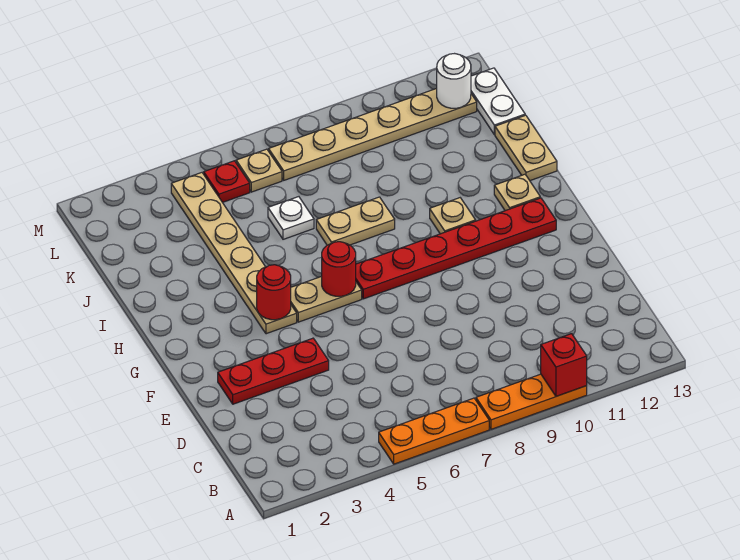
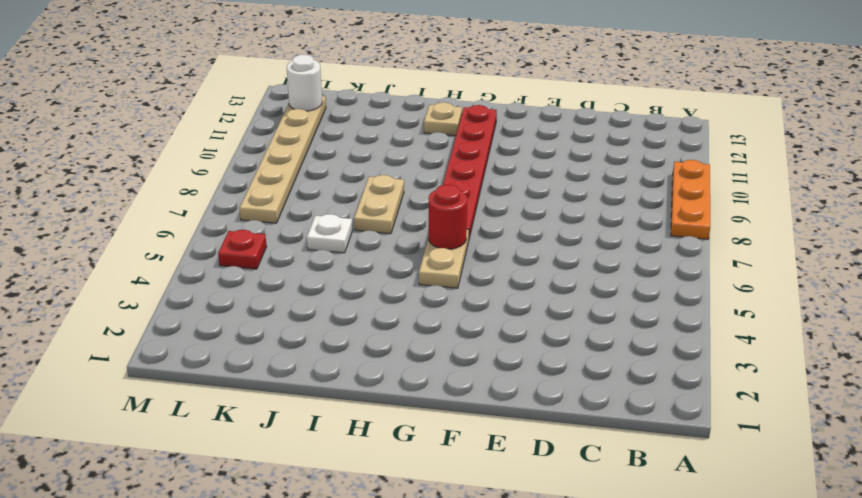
none -> orange 1x3 plate [379,398,489,464]
none -> red 1x3 plate [218,338,329,404]
none -> tan 1x6 plate [171,173,297,334]

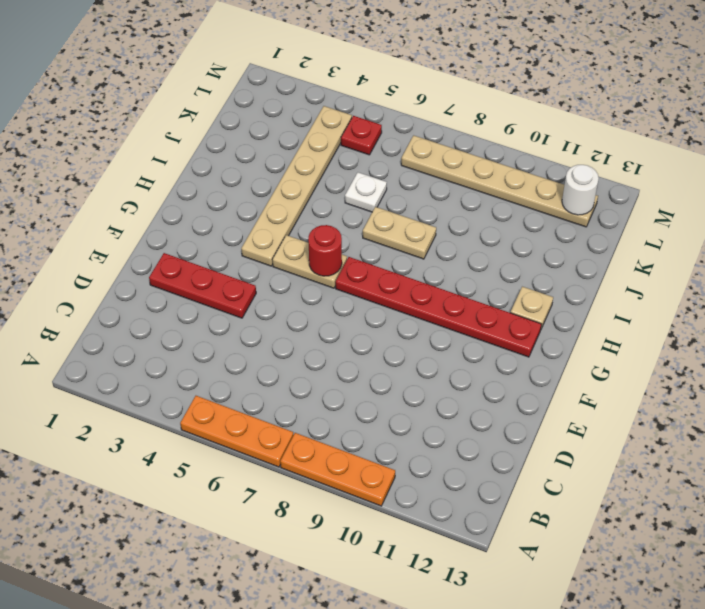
none -> tan 1x1 plate [430,198,476,234]
none -> tan 1x2 plate [495,115,557,180]
none -> white 1x2 plate [471,68,525,135]

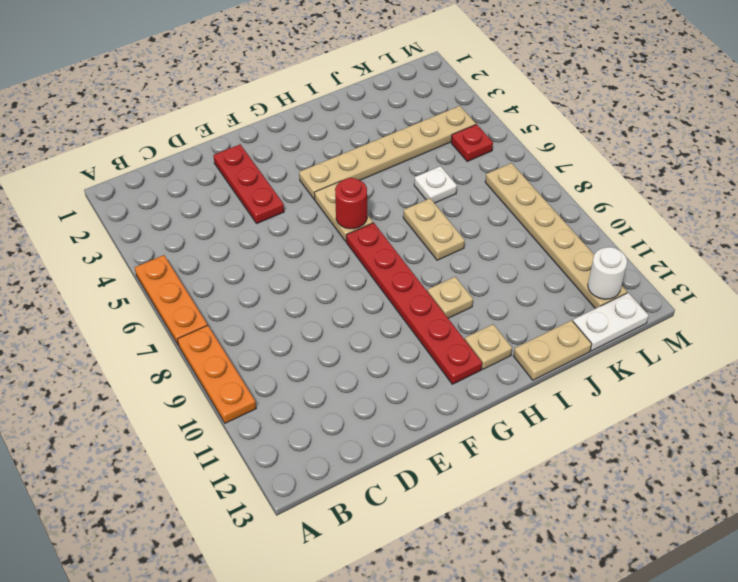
none -> tan 1x1 plate [236,149,282,192]
none -> red 1x1 brick [541,334,587,396]
none -> red 1x1 round brick [257,265,291,320]

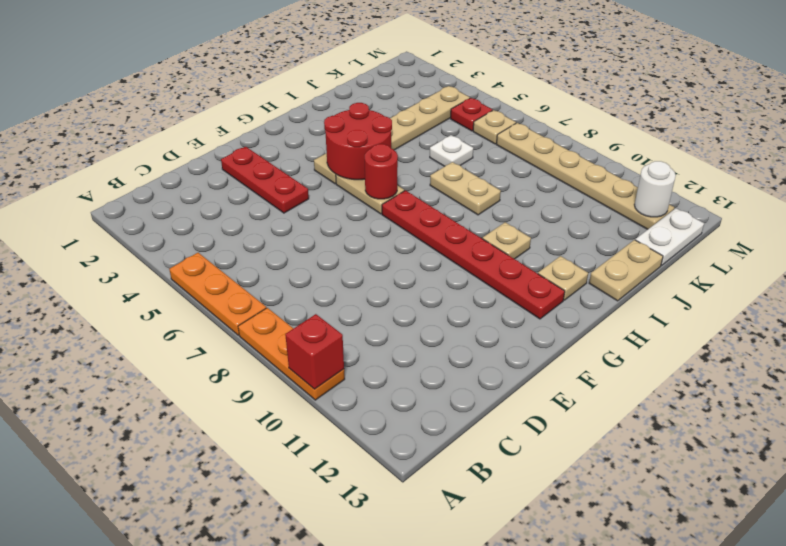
red 2x2 round brick [324,103,392,180] -> red 1x1 round brick [257,265,291,320]

